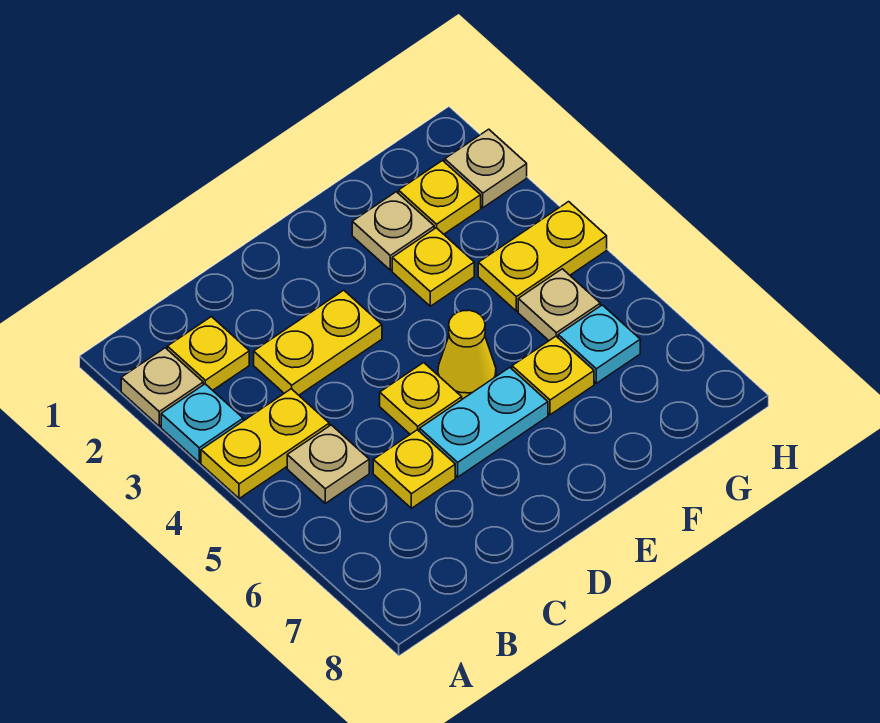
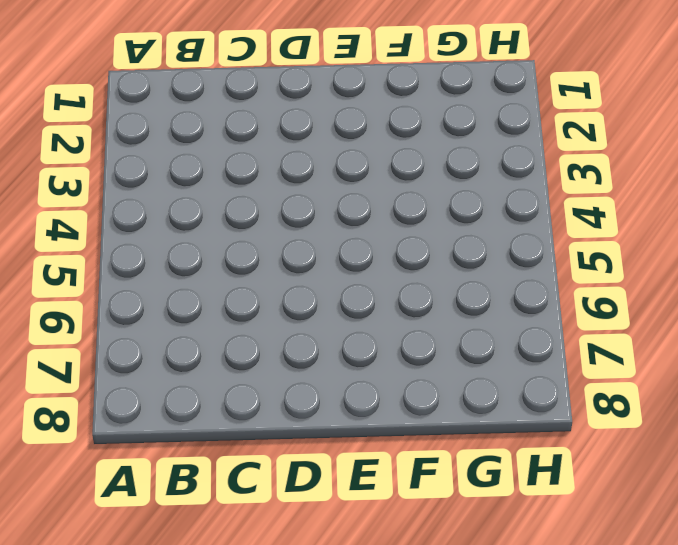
none -> tan 1x1 plate [121,348,203,426]
none -> cyan 1x1 plate [161,384,243,462]
none -> yellow 1x2 plate [201,389,329,499]

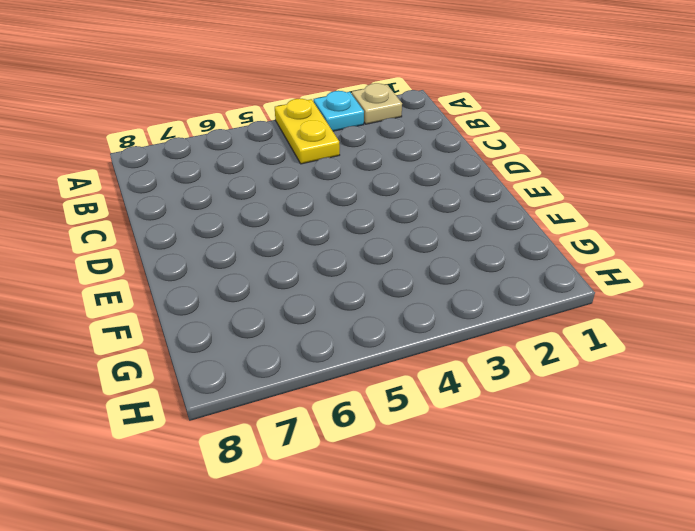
none -> yellow 1x1 plate [167,317,249,390]
none -> tan 1x1 plate [287,425,369,503]
none -> yellow 1x2 plate [254,290,382,395]

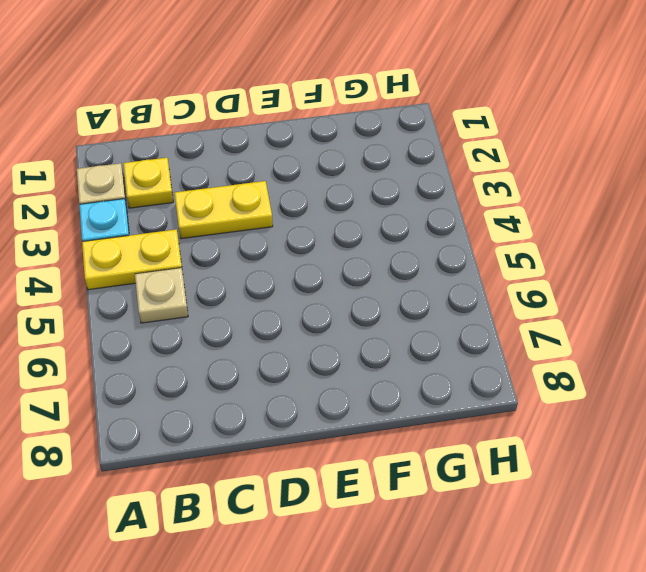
none -> yellow 1x1 plate [373,430,455,508]
none -> yellow 1x1 plate [380,363,462,434]
none -> cyan 1x2 plate [420,368,548,477]

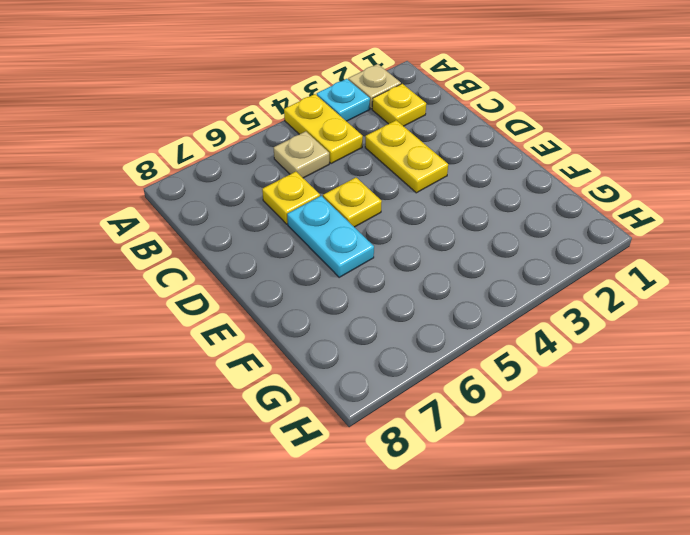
none -> yellow 1x1 cone [438,310,496,399]
none -> tan 1x1 plate [352,192,434,270]
none -> yellow 1x1 plate [392,228,474,306]

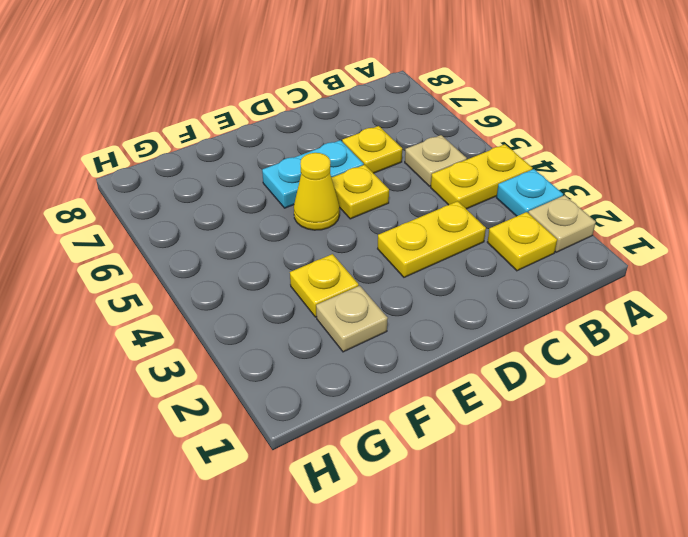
none -> yellow 1x1 plate [512,336,594,415]
none -> yellow 1x1 plate [399,161,481,234]
none -> yellow 1x2 plate [478,202,607,311]

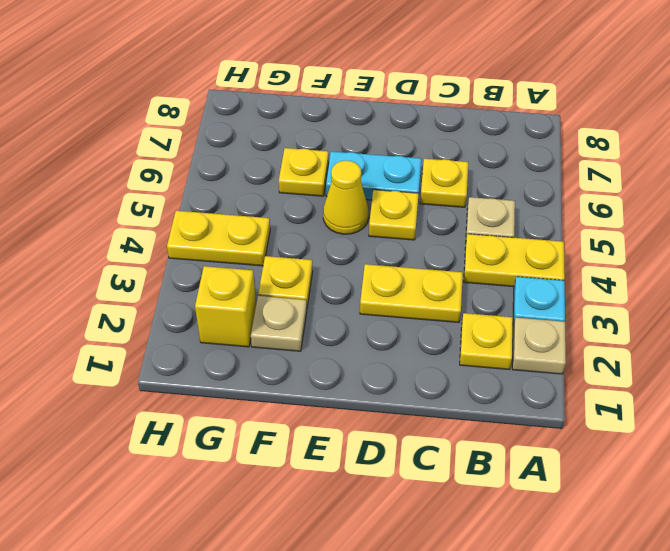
yellow 1x1 brick [195,266,256,347] -> yellow 1x1 plate [399,161,481,234]
none -> tan 1x1 plate [518,269,600,341]
none -> cyan 1x1 plate [558,305,640,383]
none -> tan 1x1 plate [445,129,527,208]

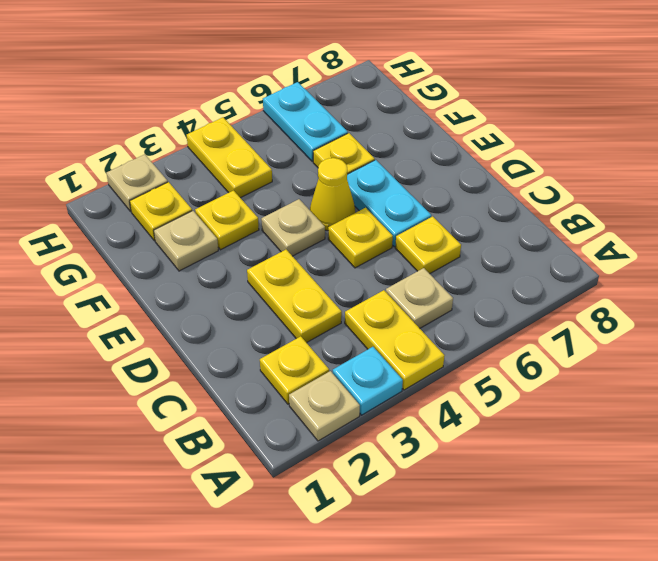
tan 1x1 plate [261,199,325,256] -> tan 1x1 plate moved to [518,269,600,341]
cyan 1x2 plate [263,82,348,161] -> cyan 1x1 plate [558,305,640,383]

